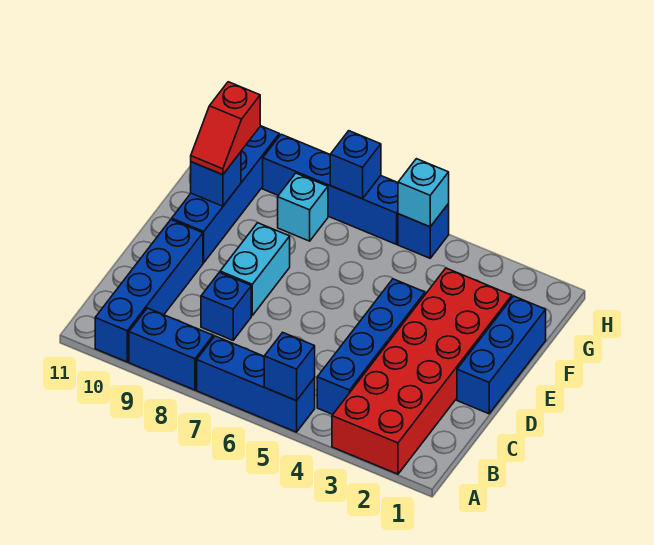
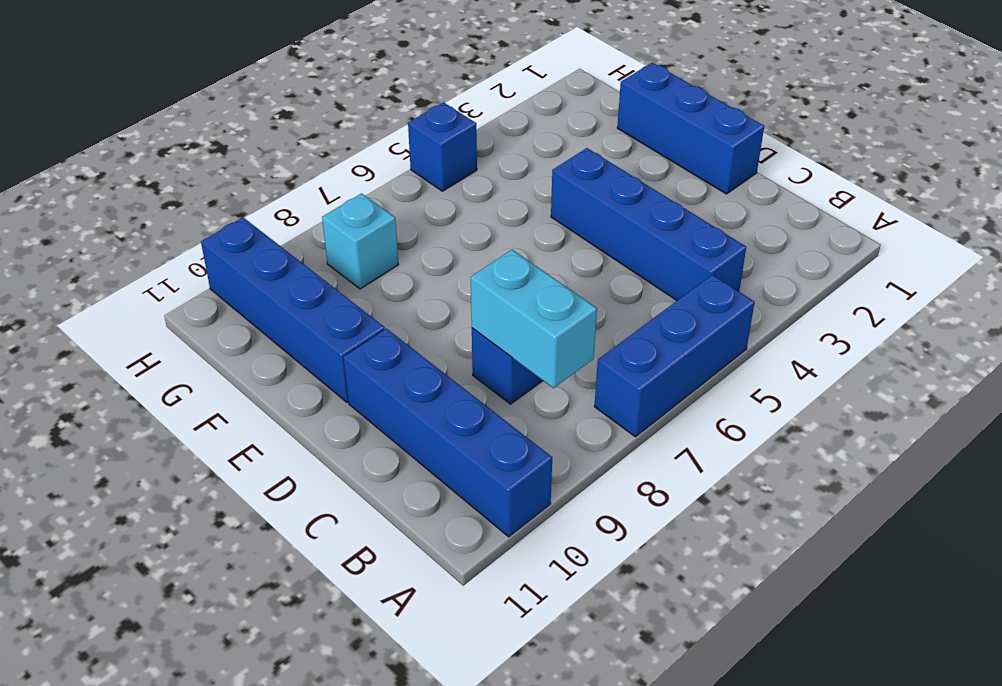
cyan 1x2 brick [471,250,597,388] -> cyan 1x2 brick moved to [220,223,290,315]
none -> red 2x6 brick [332,268,512,474]
none -> blue 1x2 brick [129,308,213,390]
none -> blue 1x4 brick [263,134,398,244]

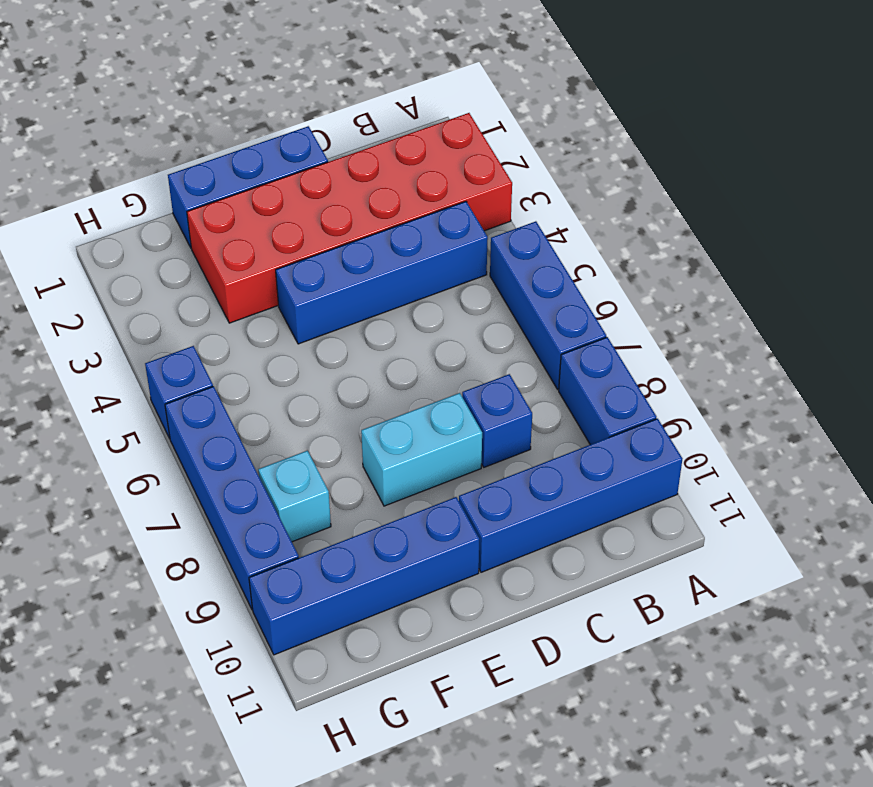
none -> blue 1x1 brick [264,332,315,401]
none -> blue 1x1 brick [191,152,241,206]
none -> cyan 1x1 brick [398,159,449,227]

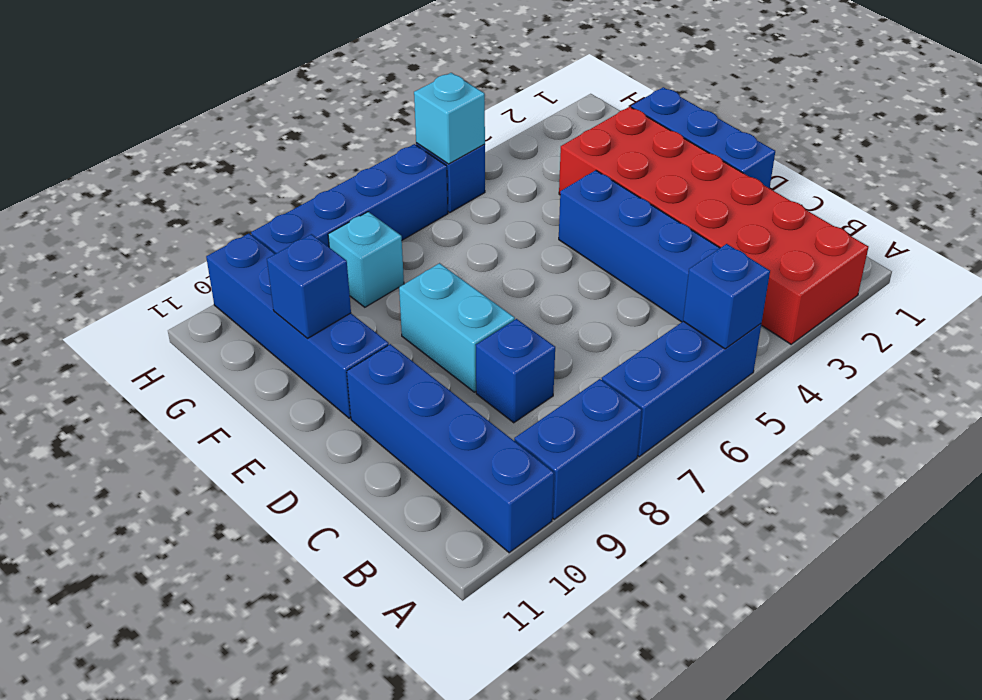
none -> blue 1x1 brick [330,131,381,199]
none -> red 1x2 slope [191,82,260,175]

